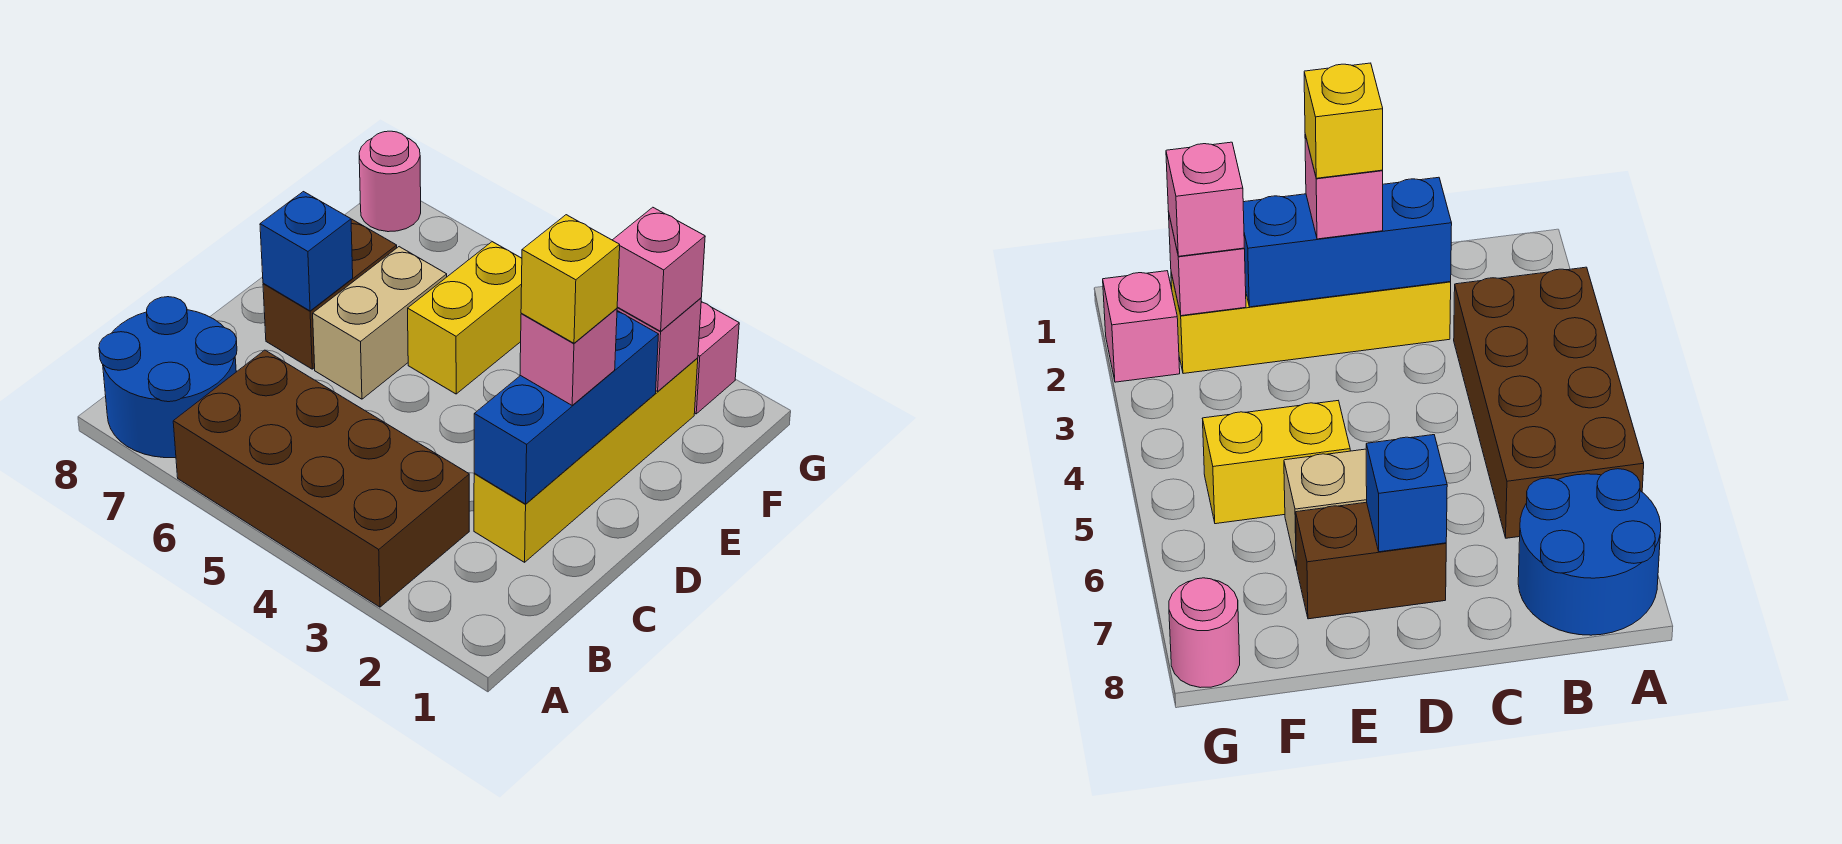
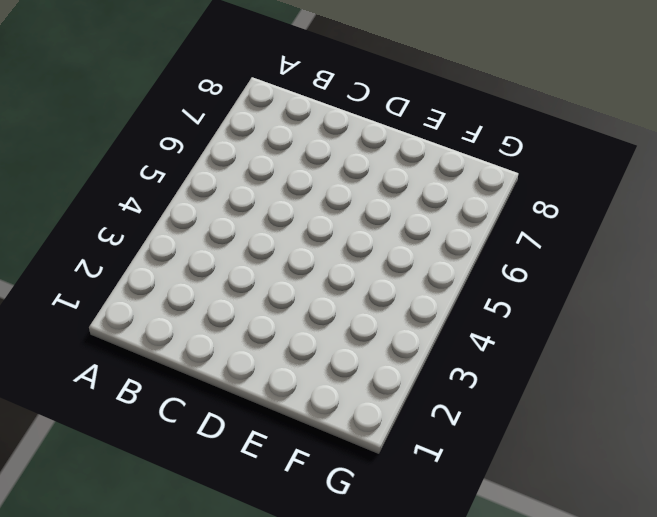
none -> brown 2x4 brick [173,350,469,607]
none -> blue 2x2 round brick [99,297,237,458]
none -> yellow 1x4 brick [474,358,698,562]

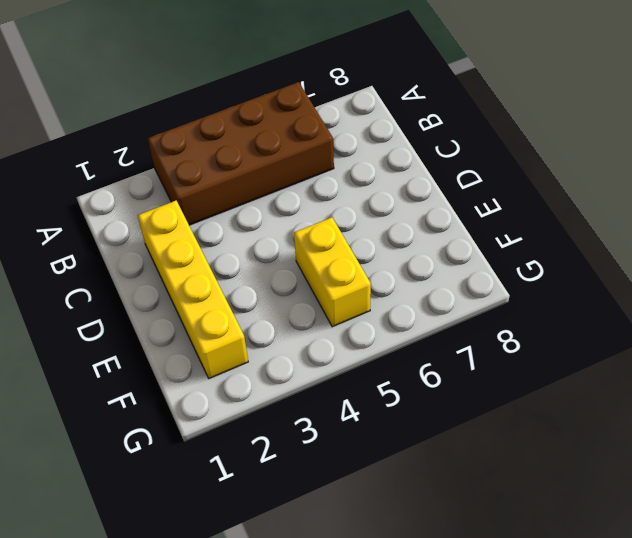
none -> blue 2x2 round brick [99,297,237,458]
none -> tan 1x2 brick [313,247,447,399]
none -> brown 1x2 brick [263,219,397,369]

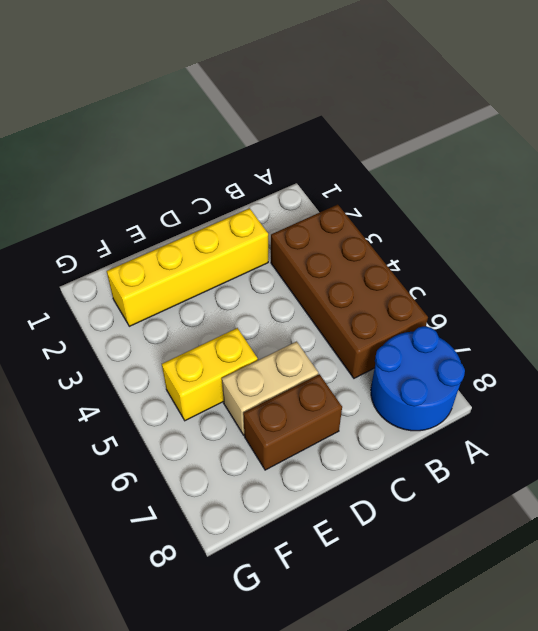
none -> pink 1x1 brick [695,302,739,414]
none -> pink 1x1 round brick [359,131,421,232]
none -> blue 1x3 brick [474,311,659,504]

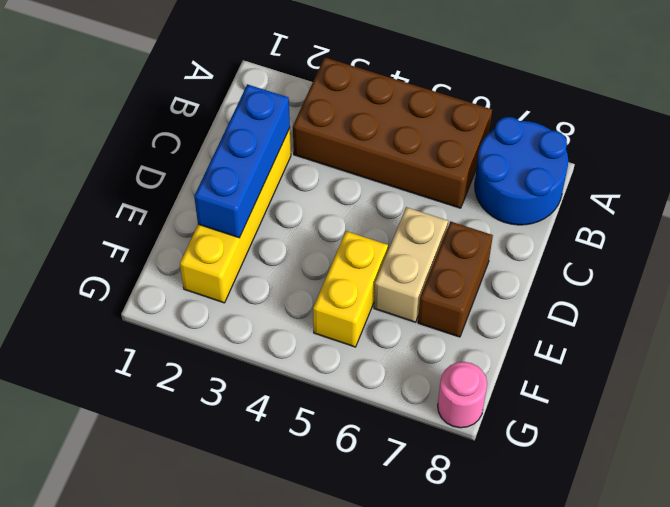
none -> pink 1x1 brick [695,302,739,414]
none -> blue 1x1 brick [260,192,353,311]
none -> pink 1x1 brick [617,298,701,392]

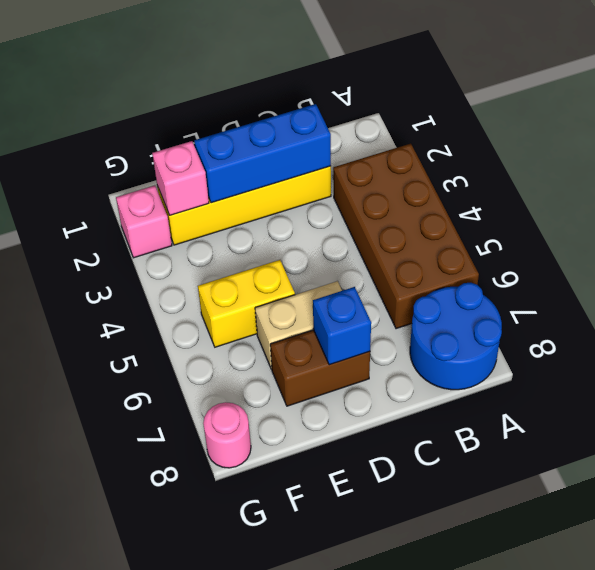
none -> pink 1x1 brick [520,308,617,405]
none -> pink 1x1 brick [613,207,705,331]
none -> yellow 1x1 brick [521,215,620,343]

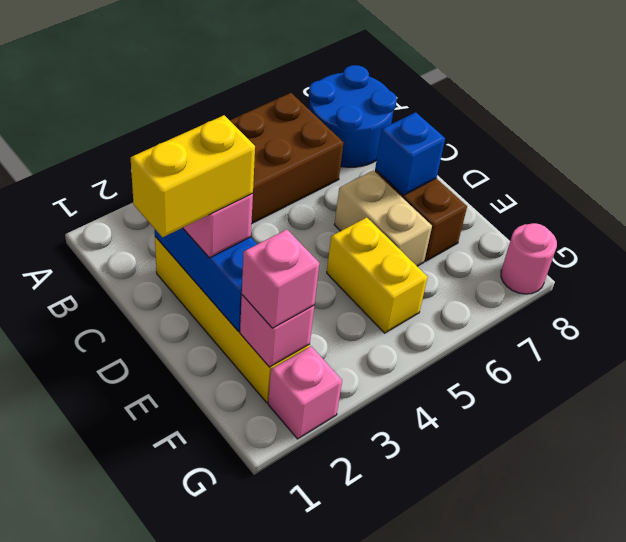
yellow 1x2 brick [131,115,255,237] -> yellow 1x1 brick [521,215,620,343]

